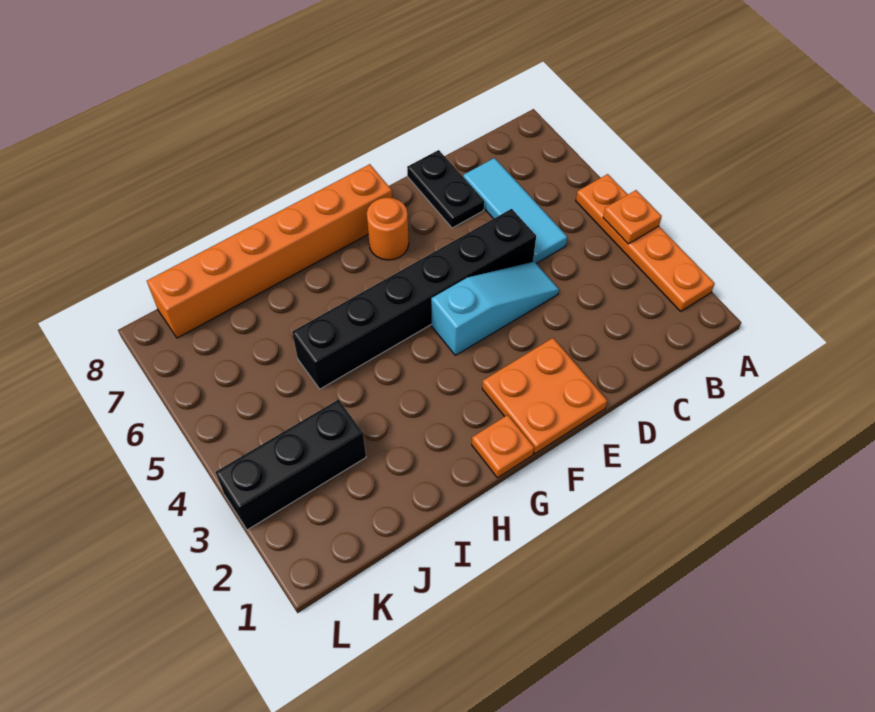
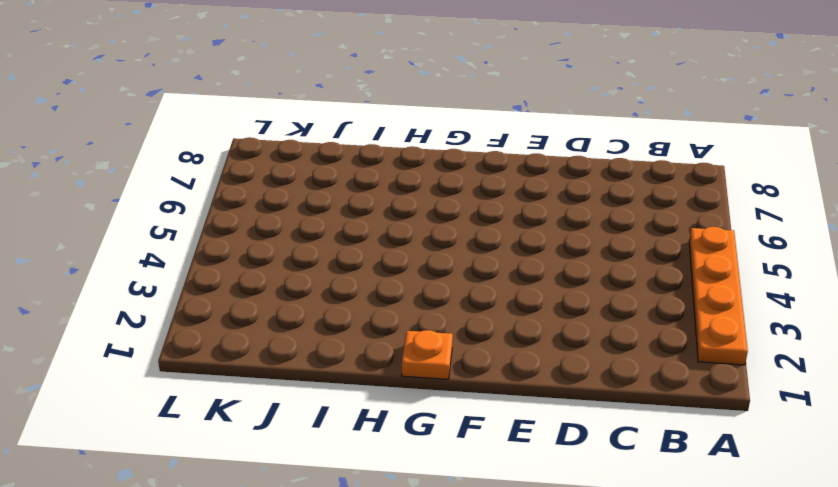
none -> cyan 1x3 tile [463,158,567,263]
none -> cyan 1x3 slope [431,262,559,355]

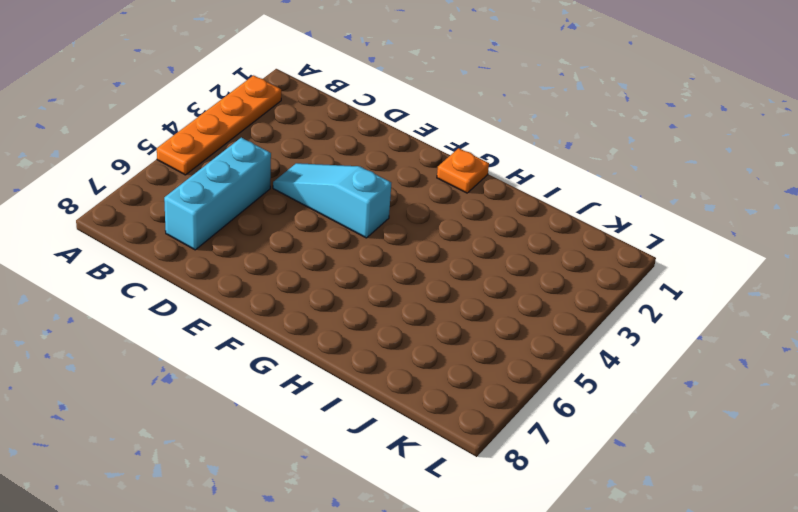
cyan 1x3 brick [164,138,271,250] -> cyan 1x3 tile [463,158,567,263]
none -> black 1x6 brick [292,209,536,389]
none -> black 1x2 plate [407,150,484,228]

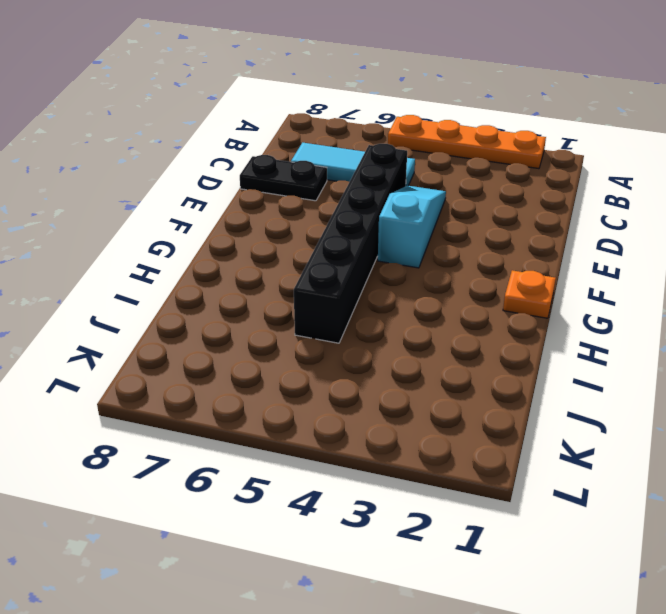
none -> orange 2x2 plate [482,338,607,454]
none -> orange 1x1 round brick [367,198,409,260]

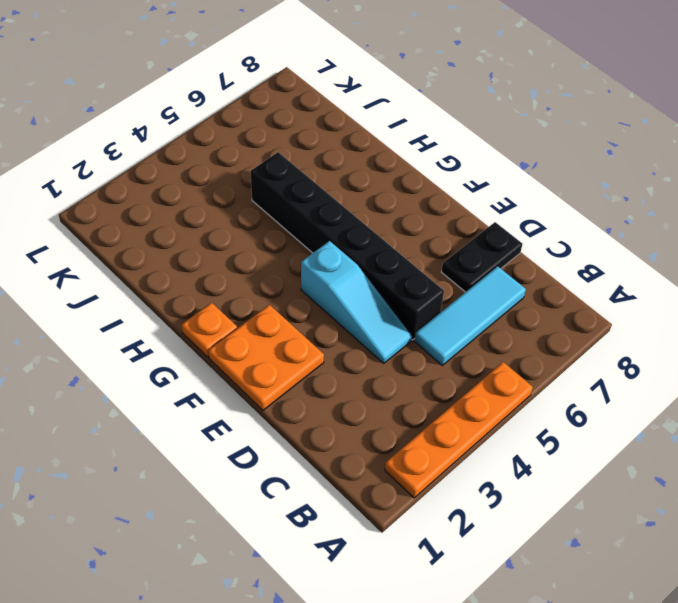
none -> orange 1x1 round brick [367,198,409,260]
none -> orange 1x6 brick [147,164,392,338]

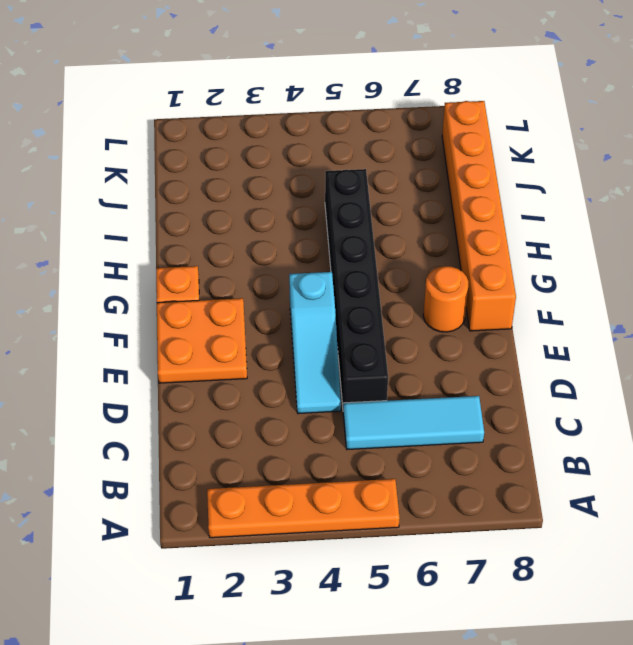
none -> black 1x2 plate [407,150,484,228]
none -> black 1x3 brick [215,399,366,530]

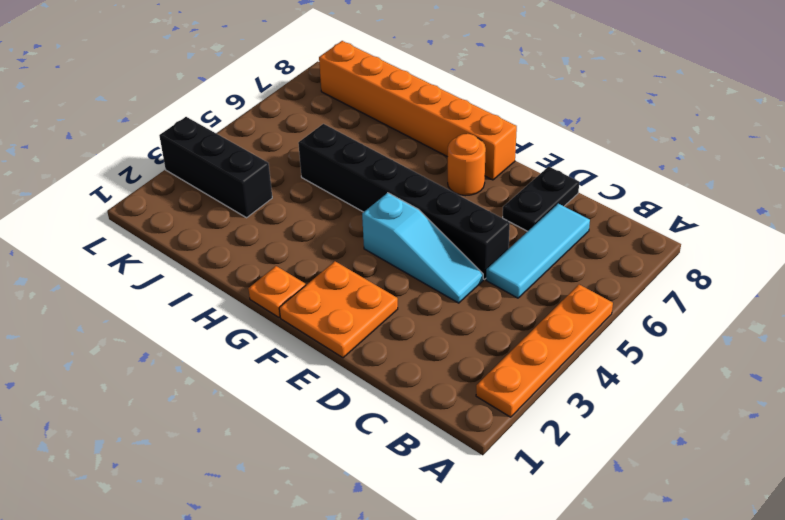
none -> orange 1x1 plate [603,190,662,244]

